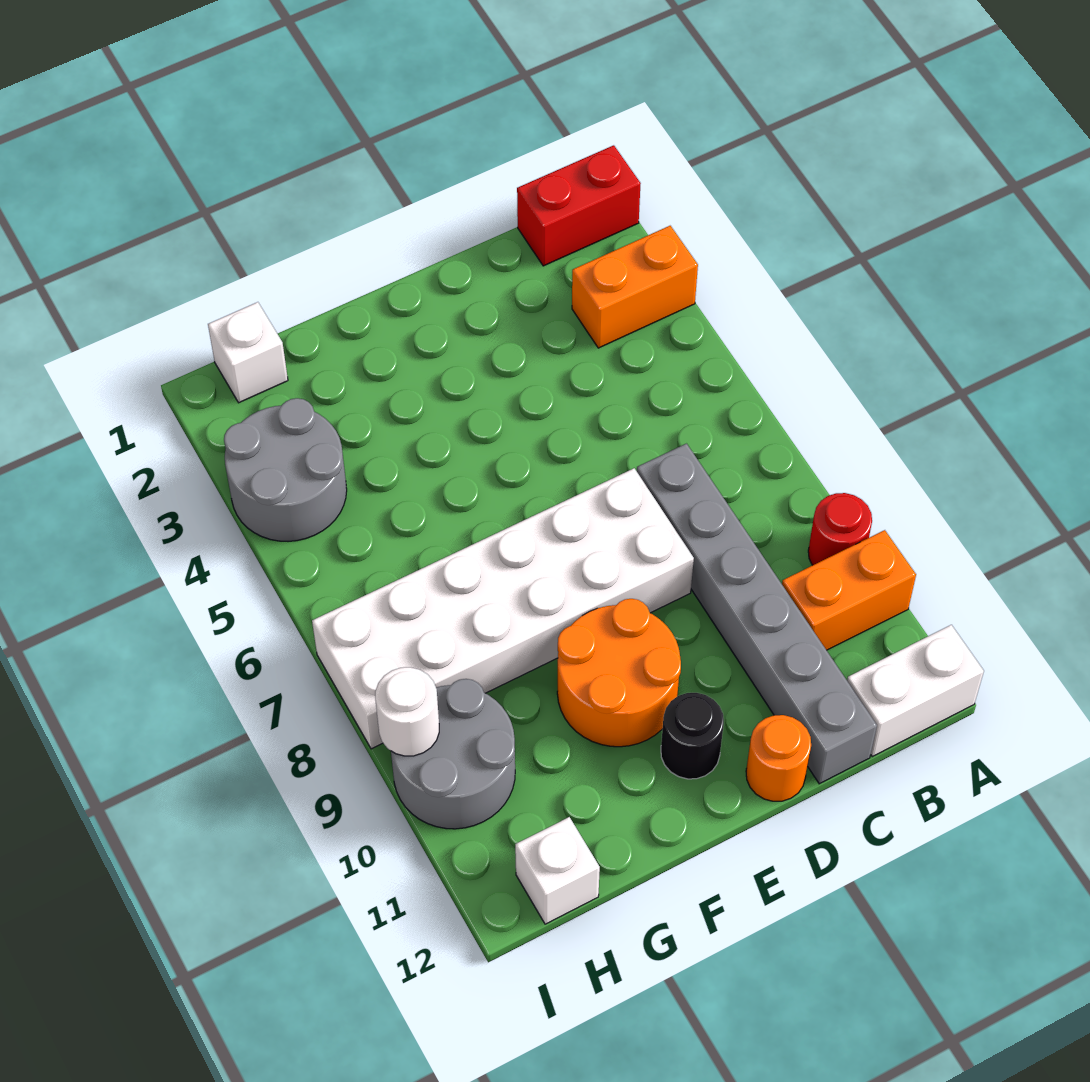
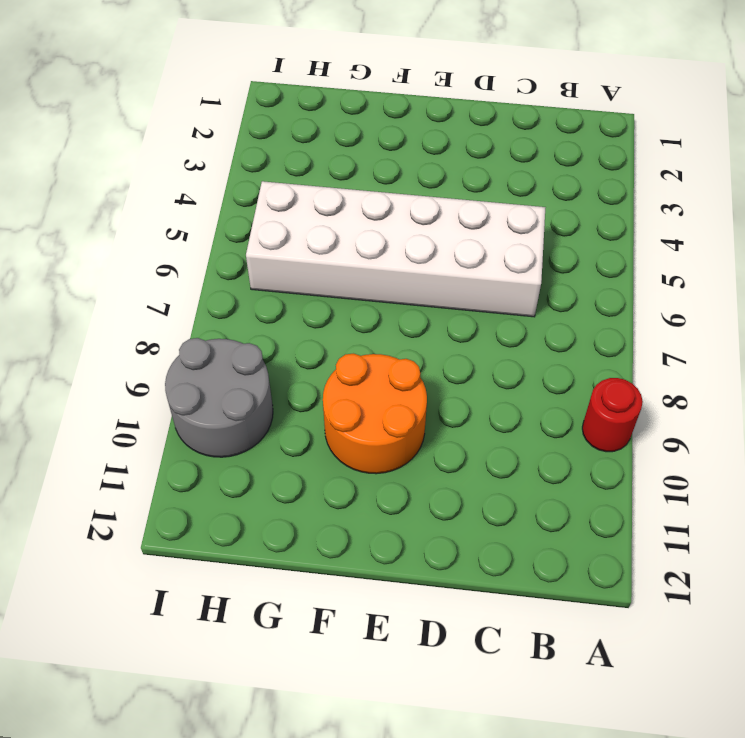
white 2x6 brick [246,181,546,317] -> white 2x6 brick moved to [312,468,694,749]
none -> red 1x2 brick [517,145,641,266]
none -> orange 1x2 brick [572,226,698,348]
none -> orange 1x2 brick [782,530,916,650]

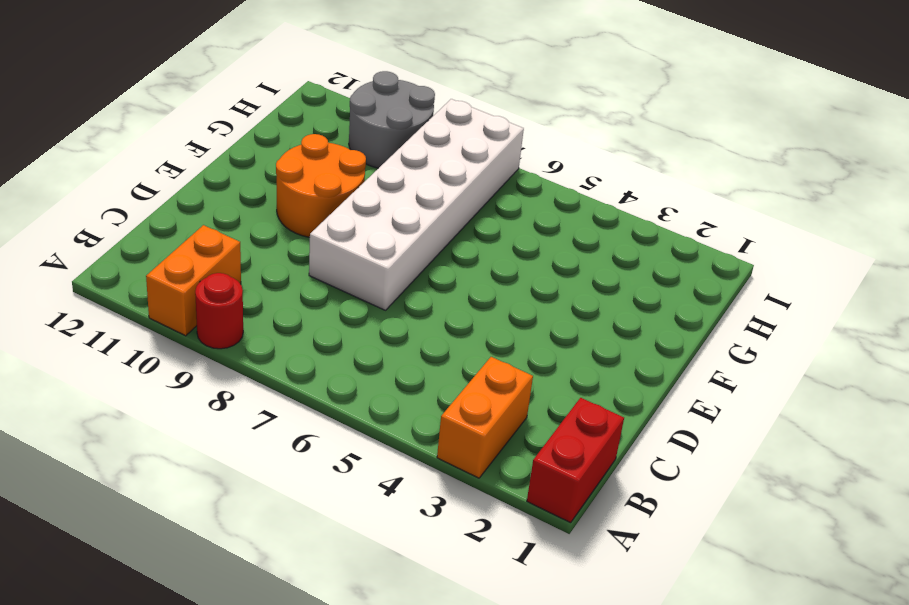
none -> white 1x2 brick [847,625,984,756]
none -> grey 1x6 brick [637,444,877,784]
none -> orange 1x1 round brick [746,715,811,801]

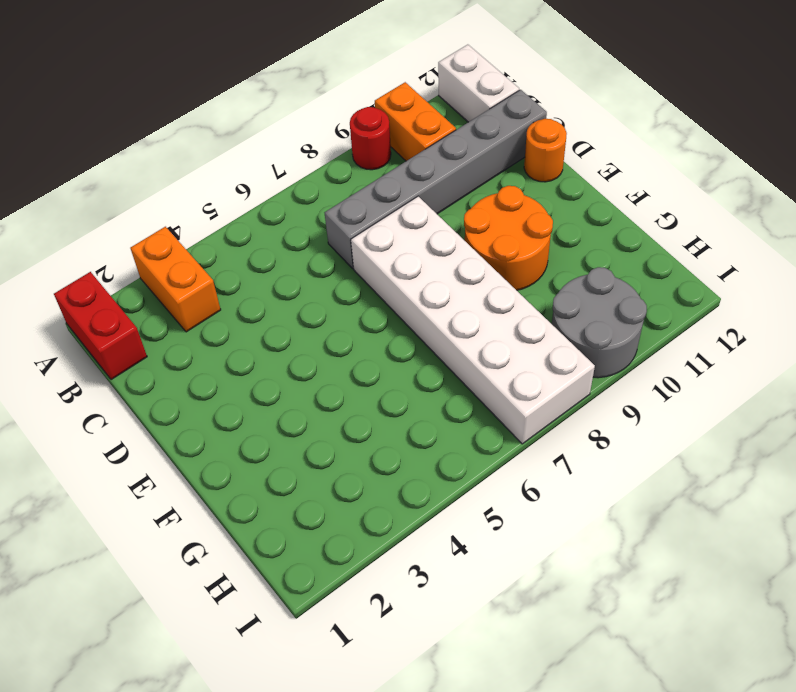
none -> black 1x1 round brick [661,693,724,779]
none -> white 1x1 brick [208,302,288,403]
none -> grey 2x2 round brick [224,398,347,542]

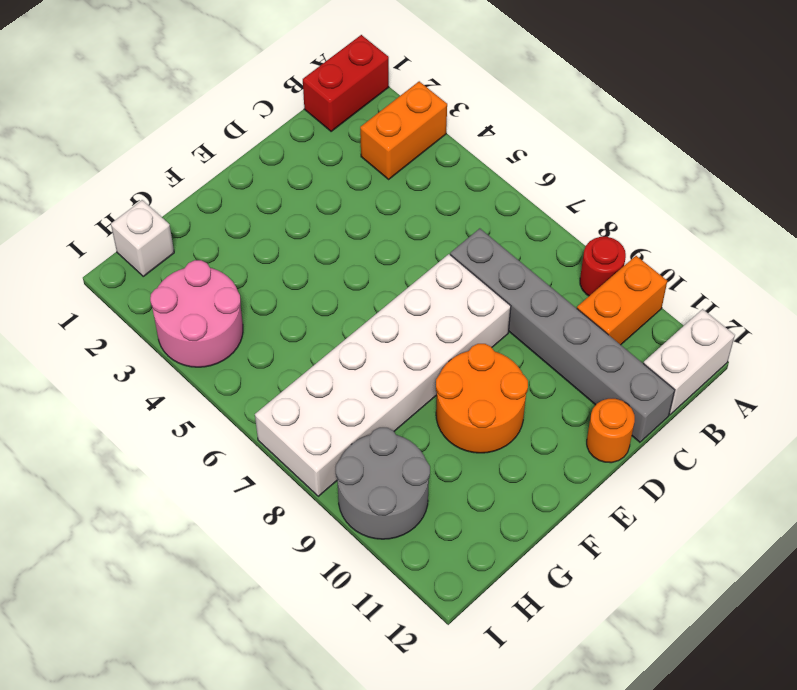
pink 2x2 round brick [150,260,243,367] -> grey 2x2 round brick [224,398,347,542]
none -> black 1x1 round brick [661,693,724,779]
none -> white 1x1 brick [515,817,600,924]
none -> white 1x1 round brick [375,667,439,756]

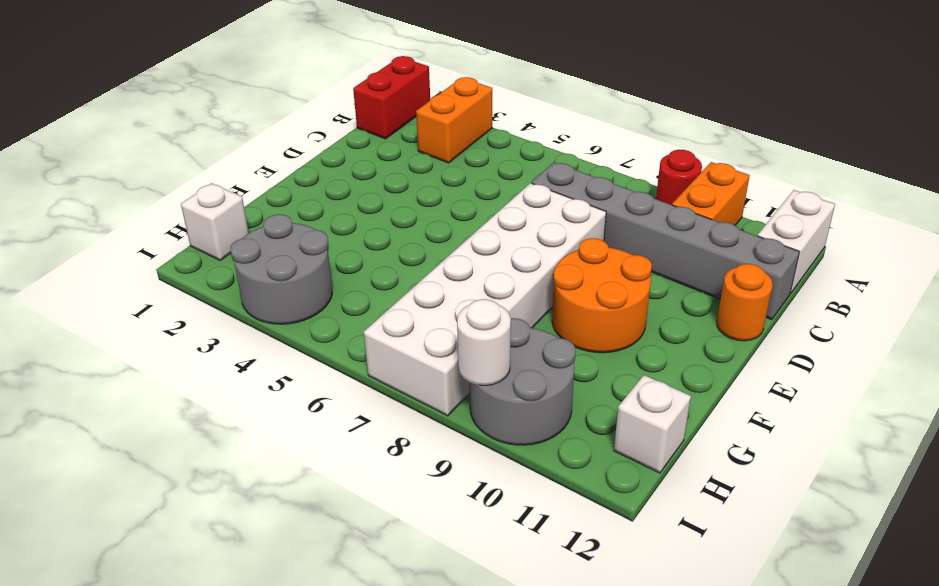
none -> black 1x1 round brick [661,693,724,779]

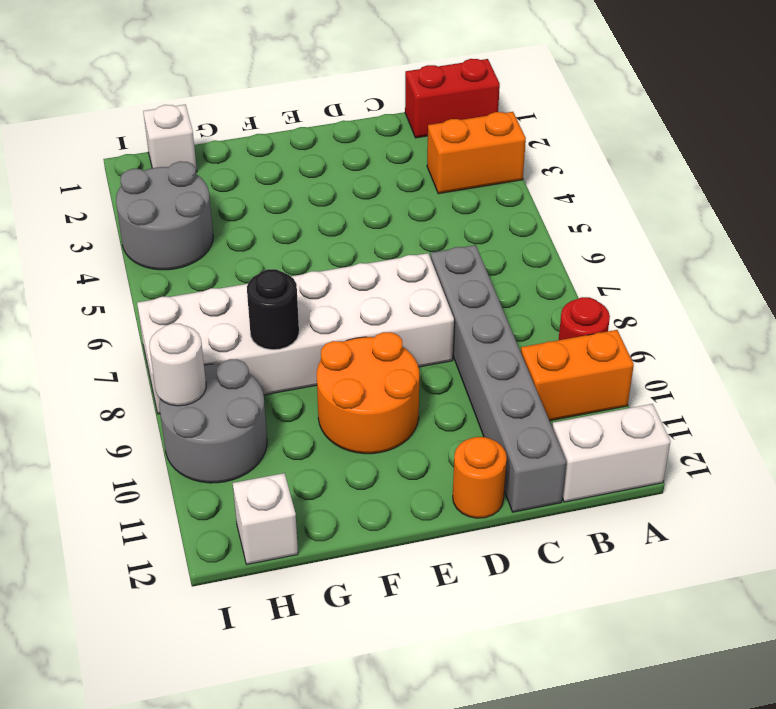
black 1x1 round brick [247,269,299,350] -> black 1x1 round brick moved to [661,693,724,779]

